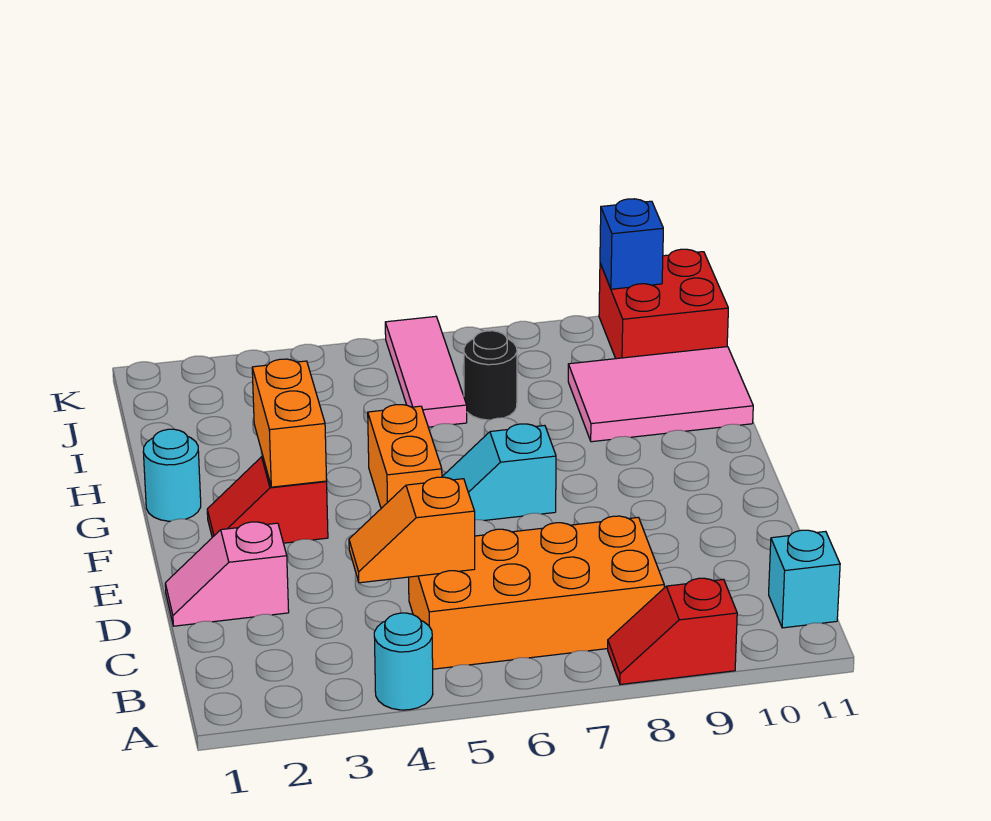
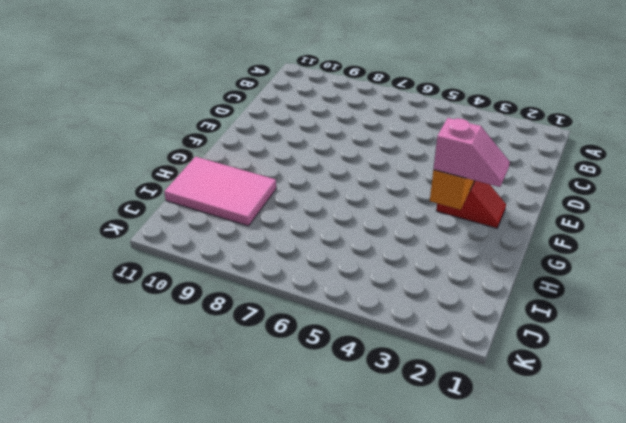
pink 1x2 slope [433,118,510,187] -> pink 1x2 slope moved to [165,522,289,626]
none -> cyan 1x1 round brick [374,613,433,710]
none -> red 1x2 slope [608,578,737,685]
none -> orange 2x4 brick [409,516,664,669]

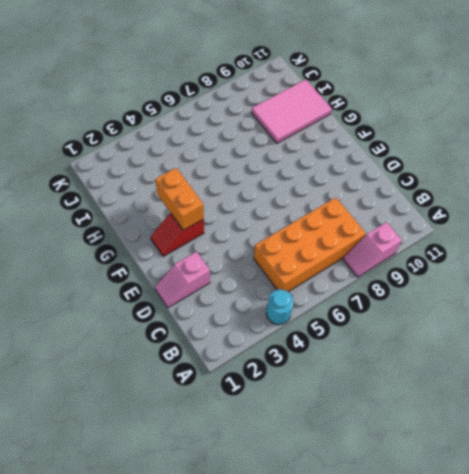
pink 1x2 slope [343,222,402,277] -> red 1x2 slope [608,578,737,685]
none -> cyan 1x1 brick [769,530,840,628]
none -> orange 1x2 brick [368,405,442,508]
none -> cyan 1x2 slope [442,424,556,521]

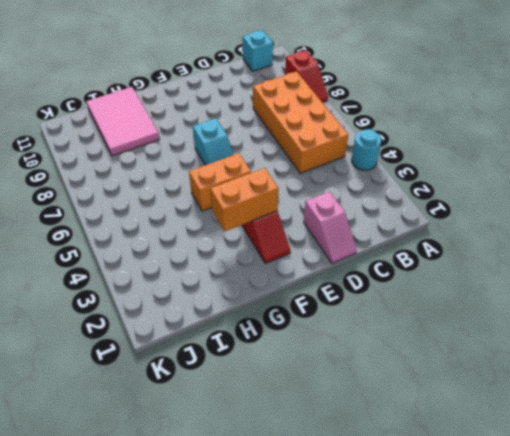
none -> cyan 1x1 round brick [143,429,201,521]
none -> pink 1x3 tile [385,316,467,427]
none -> black 1x1 round brick [464,331,517,420]

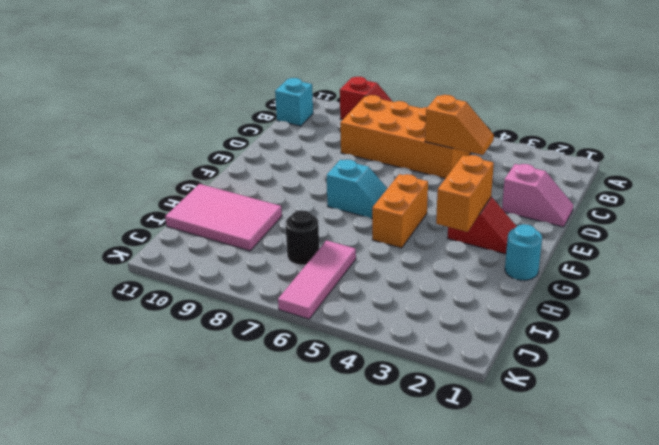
none -> cyan 1x1 round brick [374,613,433,710]
none -> red 2x2 brick [599,249,728,359]
none -> blue 1x1 brick [600,199,663,289]

